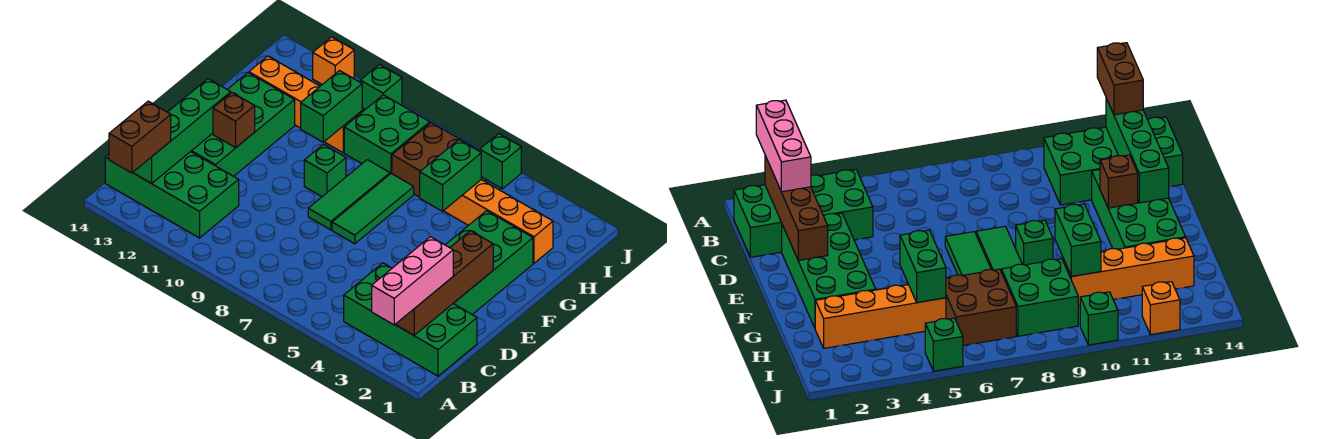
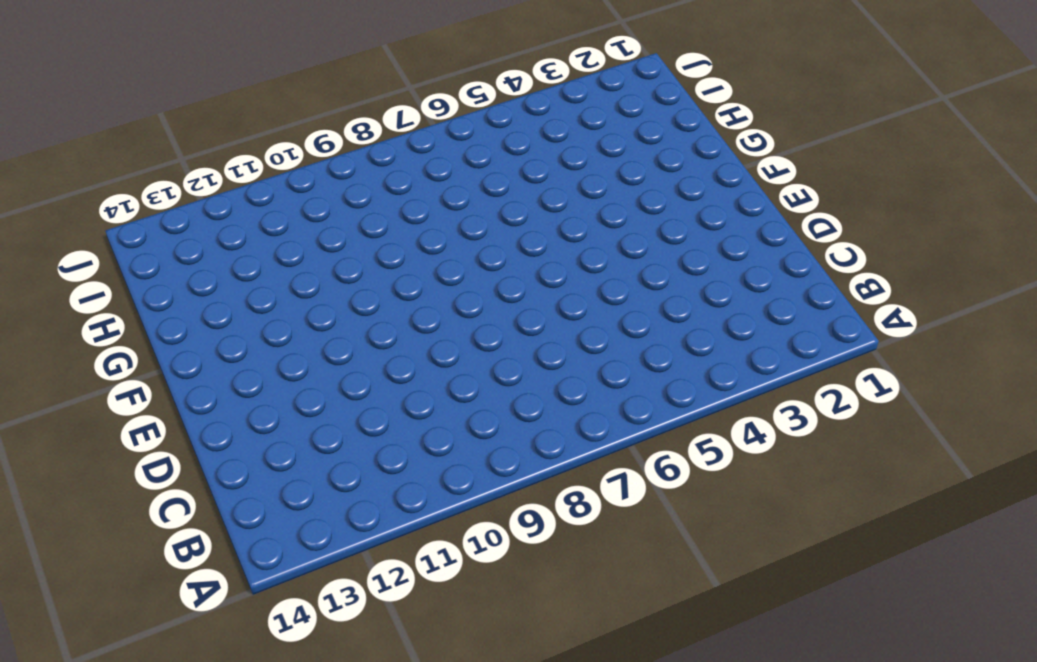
none -> green 2x4 brick [344,263,477,376]
none -> green 2x4 brick [105,152,239,238]
none -> green 2x4 brick [446,211,533,314]

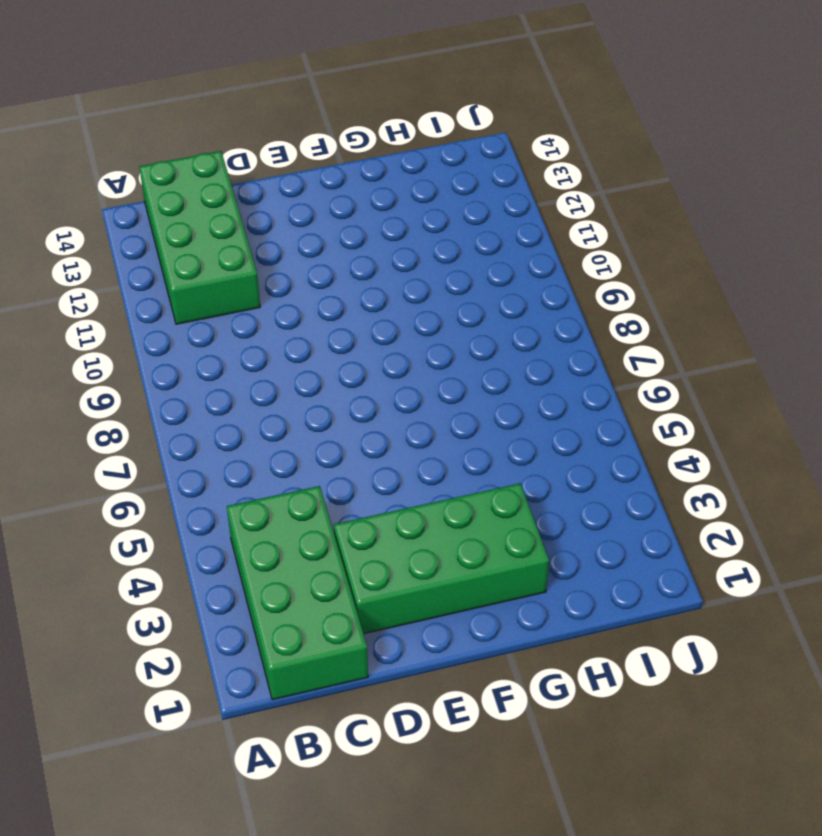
none -> green 2x4 brick [191,73,295,176]
none -> green 1x3 tile [332,174,414,244]
none -> green 1x3 tile [308,160,390,230]

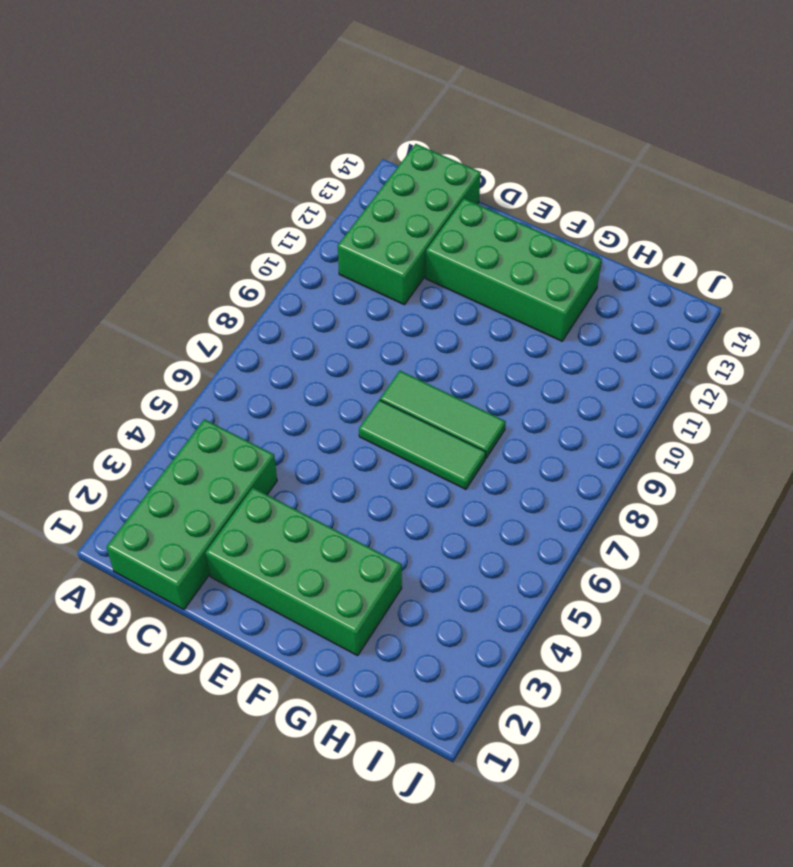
none -> green 1x1 brick [304,144,346,197]
none -> orange 1x4 brick [444,180,553,263]
none -> brown 2x2 brick [392,123,477,197]

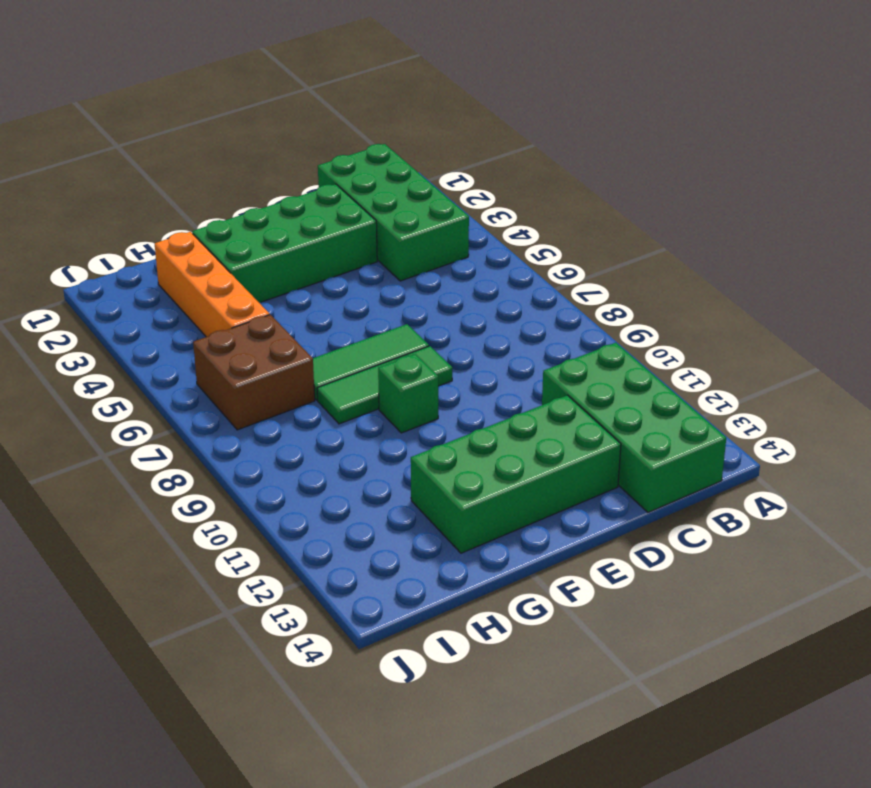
none -> green 2x2 brick [344,95,430,174]
none -> orange 1x4 brick [249,56,362,153]
none -> green 1x1 brick [480,134,521,189]

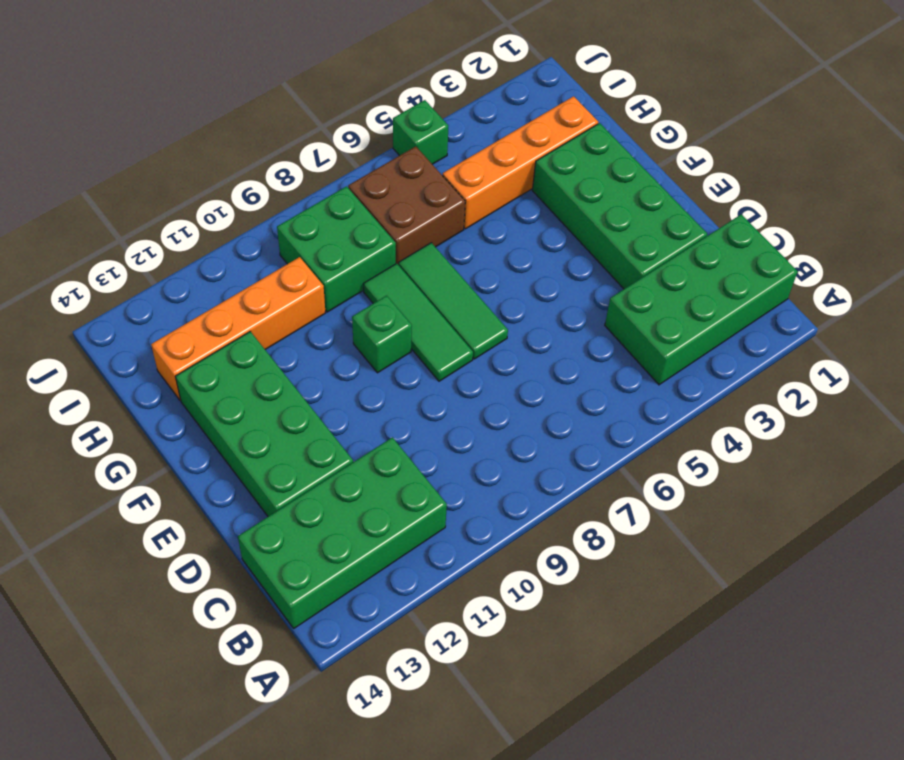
none -> green 1x1 brick [360,65,402,109]
none -> orange 1x1 brick [313,37,354,84]
none -> brown 1x4 brick [395,231,493,335]

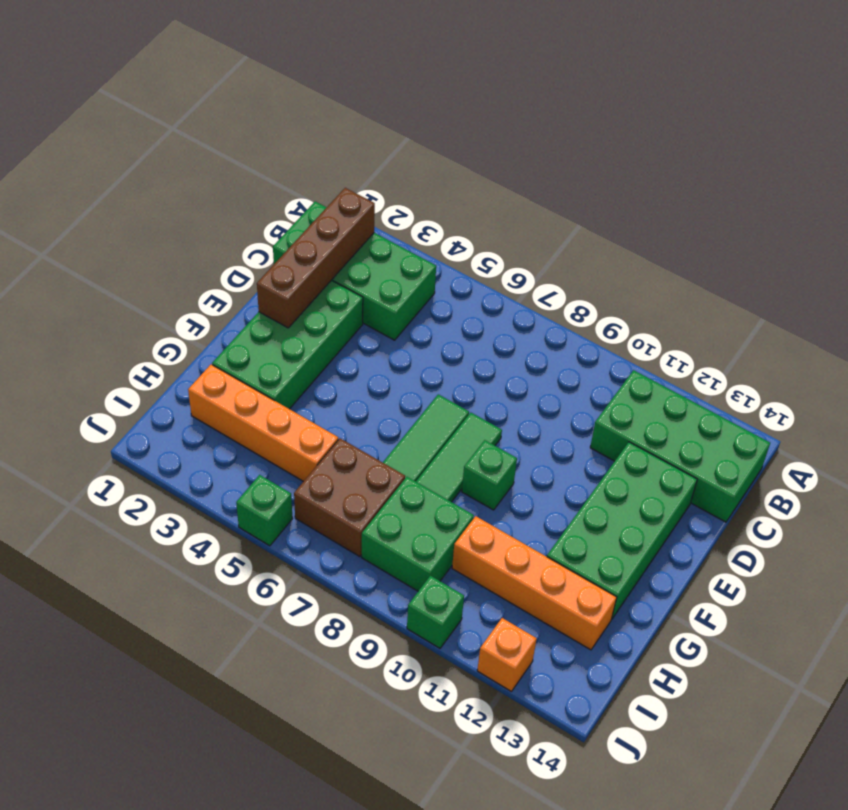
none -> green 1x4 brick [133,79,231,183]
none -> brown 1x1 brick [213,93,255,148]
none -> green 1x2 brick [420,140,481,211]

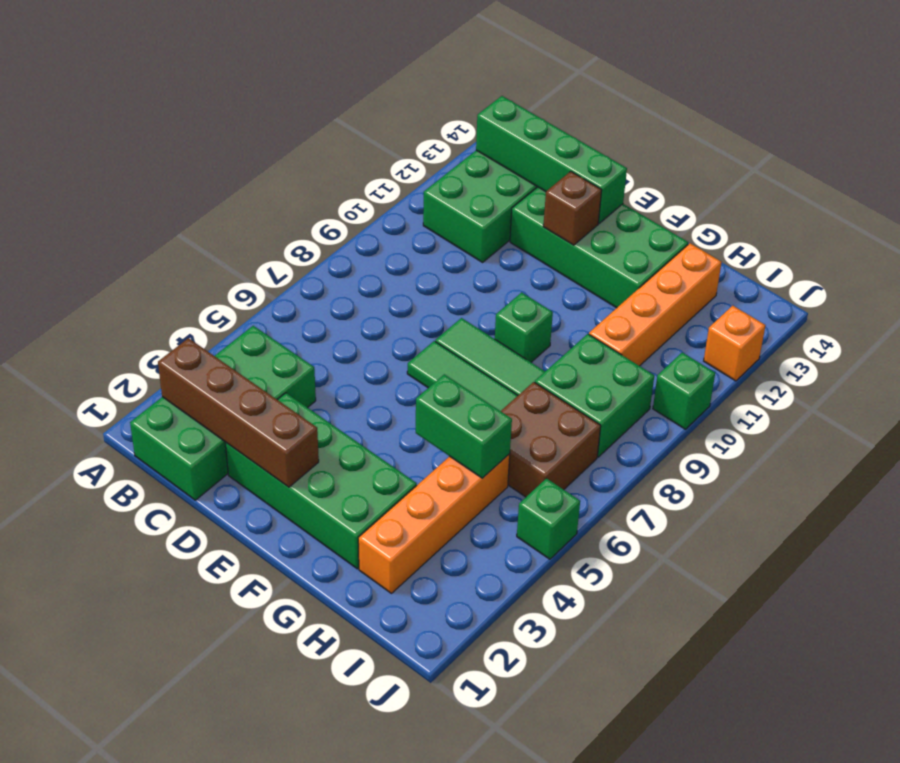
none -> green 1x2 brick [301,71,362,142]
none -> pink 1x3 brick [372,237,453,325]
none -> brown 1x2 brick [109,101,171,173]

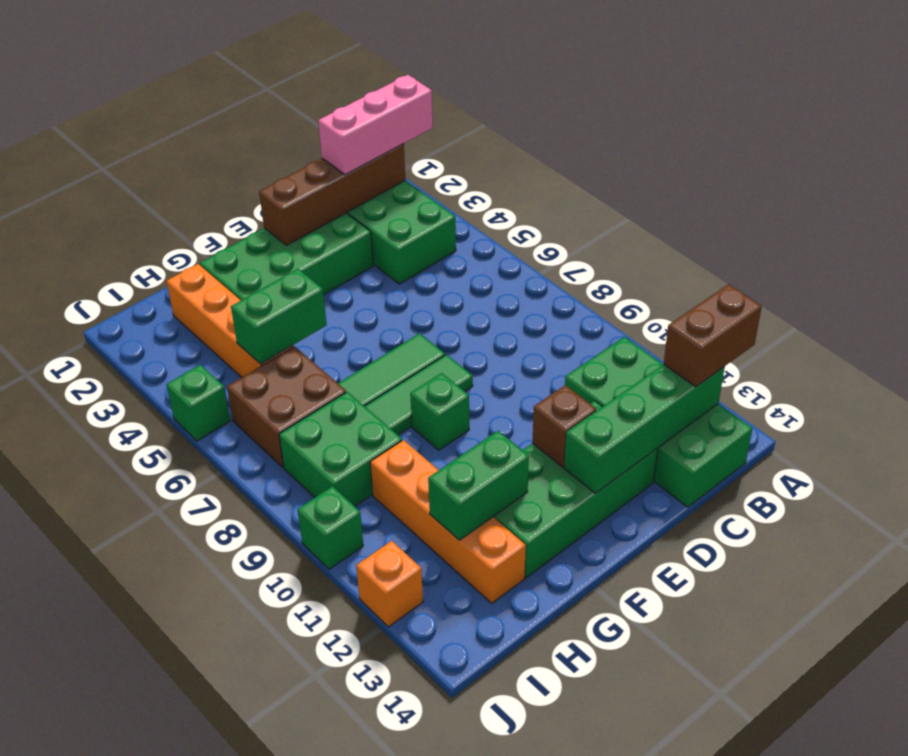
green 1x2 brick [428,431,529,540] -> green 1x2 brick moved to [301,71,362,142]

